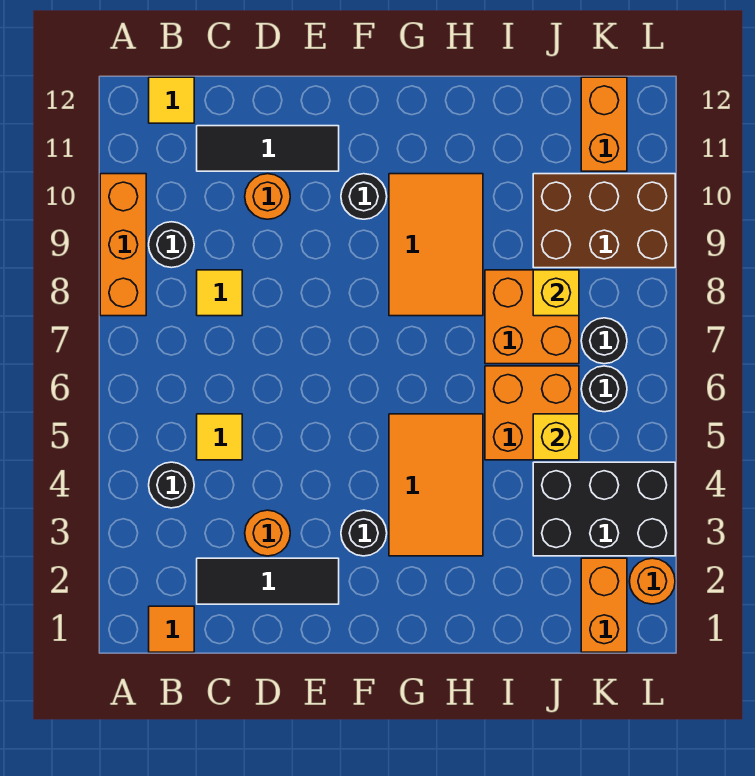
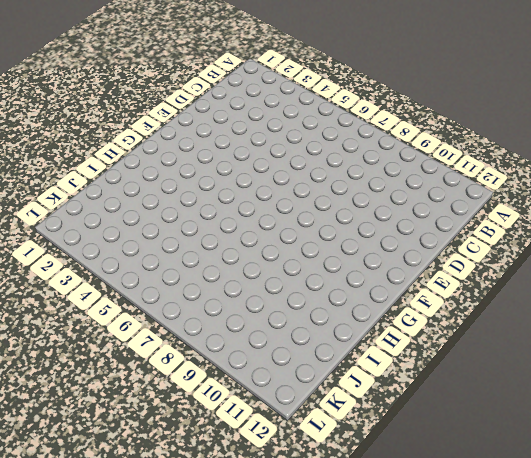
none -> orange 1x3 brick [100,174,146,316]
none -> orange 1x1 tile [149,606,194,652]
none -> black 1x1 round brick [149,462,194,508]

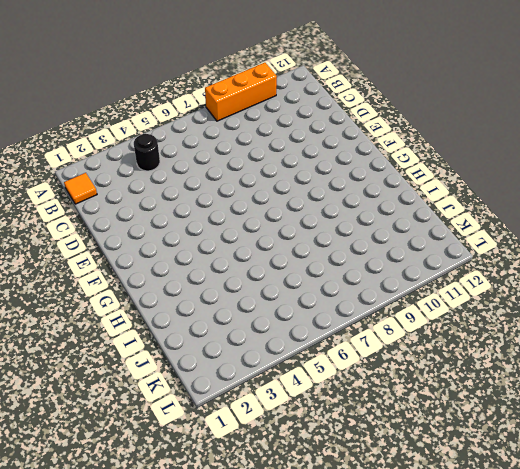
none -> black 1x1 round brick [149,222,194,268]
none -> yellow 1x1 tile [149,77,194,123]
none -> black 1x3 tile [197,558,339,604]

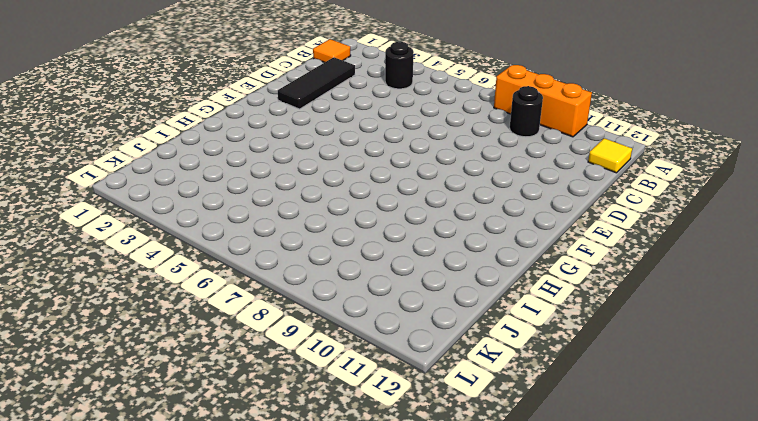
none -> yellow 1x1 tile [197,414,242,460]
none -> yellow 1x1 tile [197,270,242,316]
none -> black 1x3 tile [197,126,339,171]

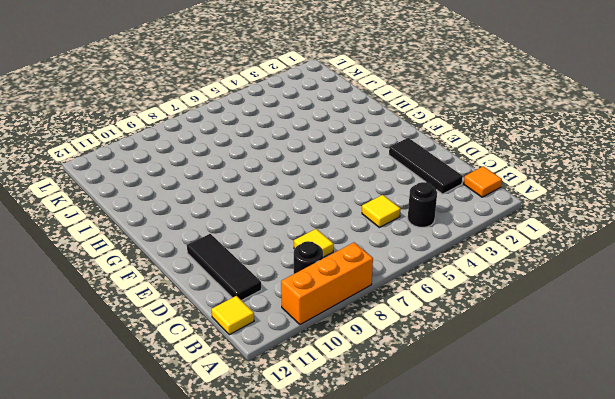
none -> orange 1x1 round brick [245,510,290,556]
none -> orange 1x1 round brick [245,174,290,219]
none -> black 1x1 round brick [341,510,387,556]

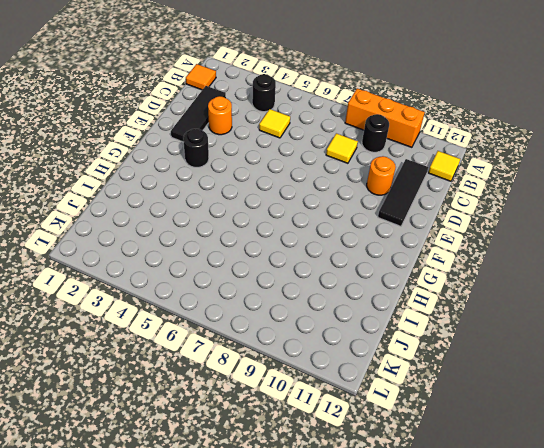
none -> black 1x1 round brick [341,174,387,219]
none -> orange 2x3 tile [389,414,483,556]
none -> orange 2x3 tile [389,174,483,316]

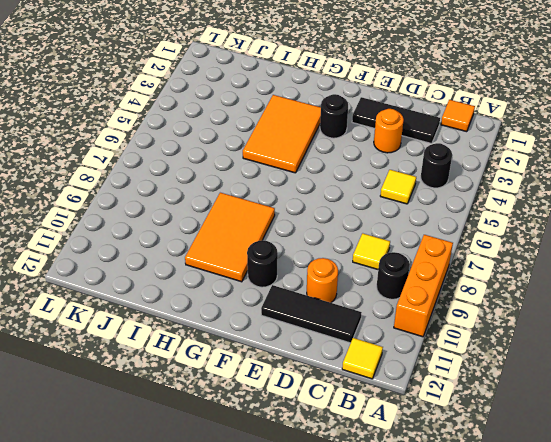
none -> orange 2x2 brick [485,366,579,460]
none -> orange 2x2 brick [485,270,579,364]
none -> black 2x3 brick [533,462,675,556]

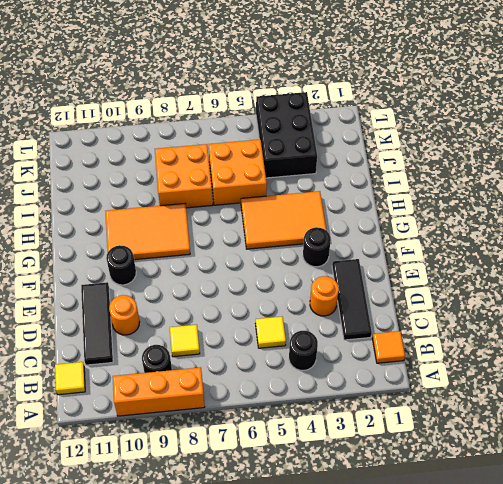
none -> brown 2x3 brick [533,174,675,268]
none -> orange 1x2 brick [581,558,627,652]
none -> black 1x1 round brick [581,366,627,412]

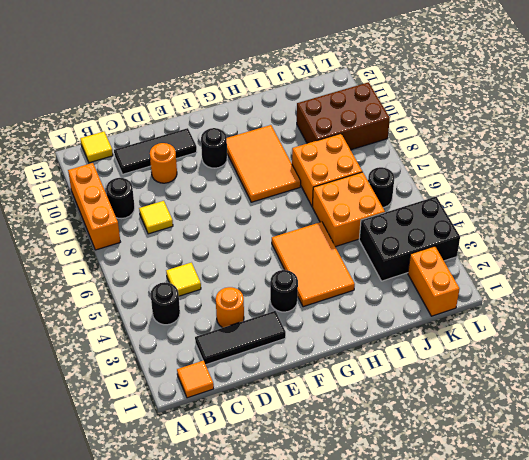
none -> black 1x1 round brick [581,318,627,364]
none -> orange 1x2 brick [581,77,627,171]
none -> orange 1x1 round brick [629,558,675,604]

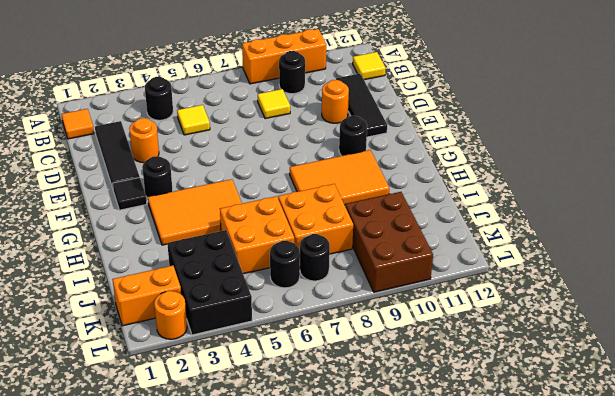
black 1x1 tile [112,178,147,210] -> none
none -> orange 1x2 brick [581,77,627,171]
none -> yellow 1x1 brick [533,414,579,460]
none -> yellow 1x1 brick [533,270,579,316]

